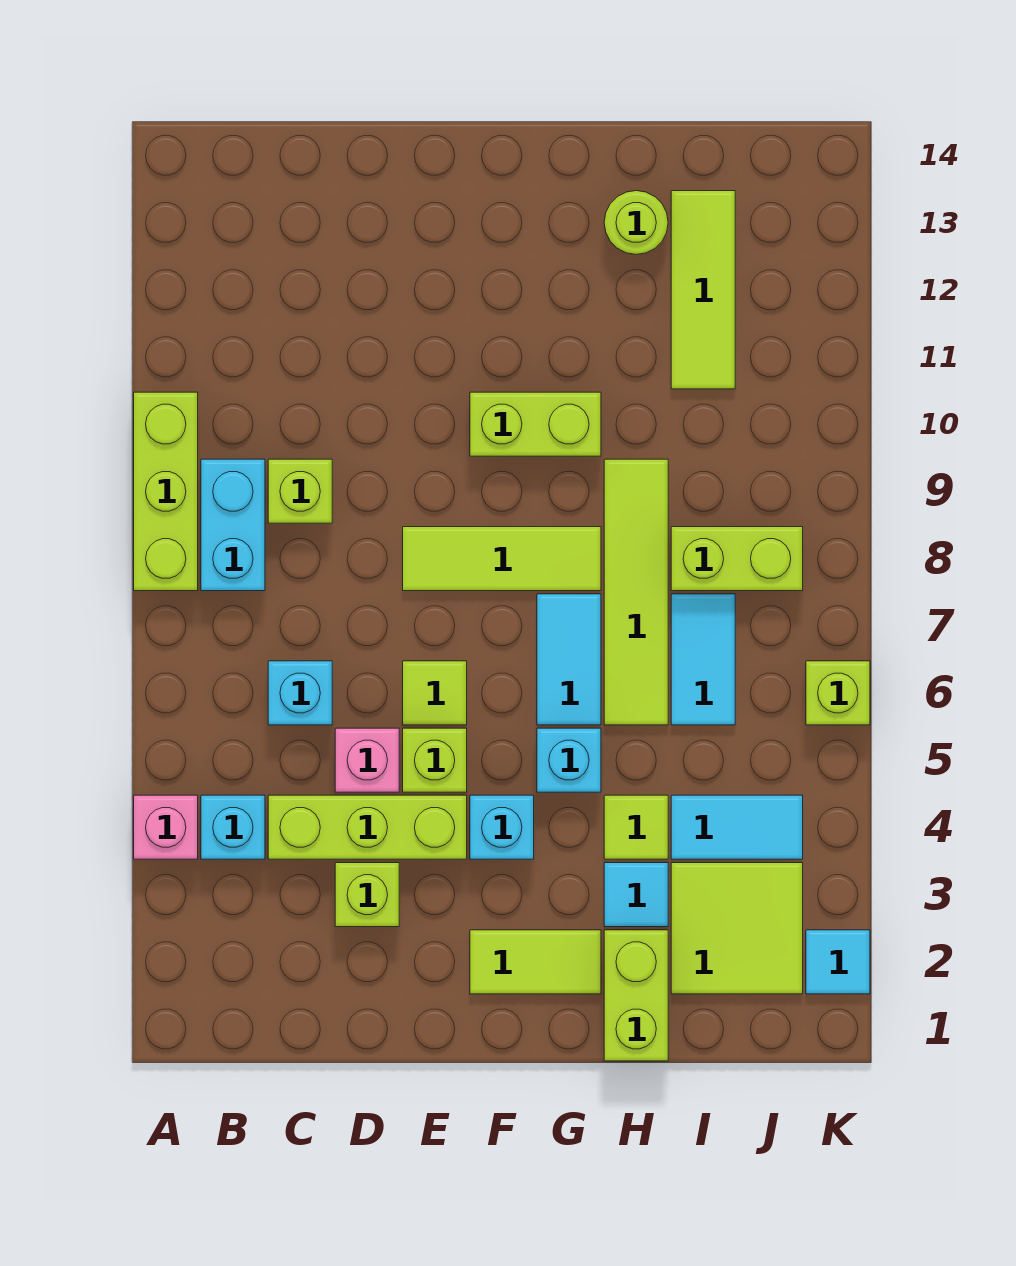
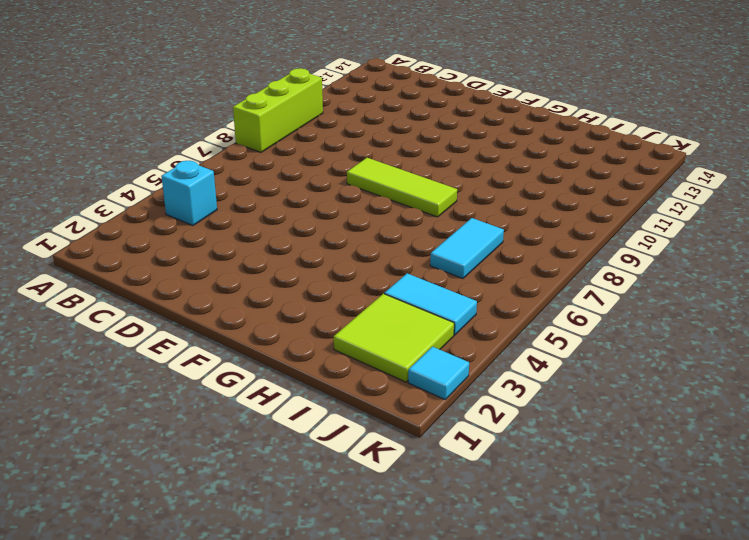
none -> pink 1x1 brick [134,795,198,859]
none -> cyan 1x2 brick [201,459,265,591]
none -> lime 1x3 brick [268,795,467,859]

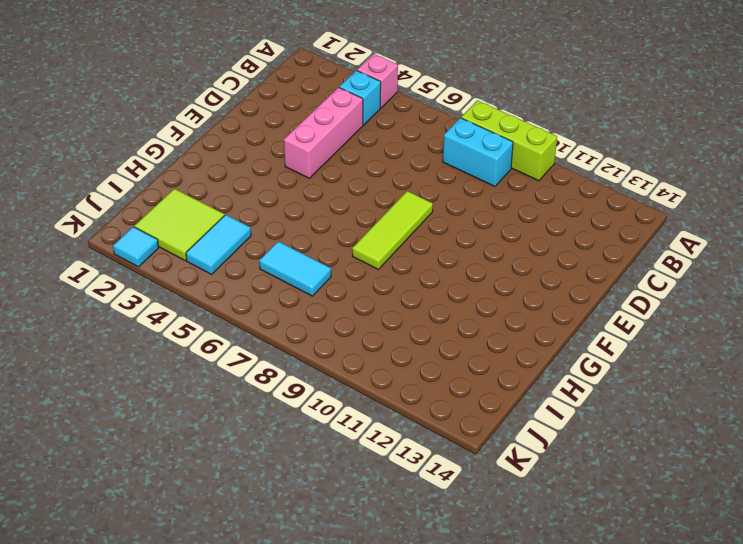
pink 1x3 brick [284,87,363,178] -> lime 1x3 brick [268,795,467,859]
none -> cyan 1x1 brick [268,661,332,725]
none -> lime 1x1 brick [268,459,332,523]
none -> lime 1x1 brick [335,863,399,927]

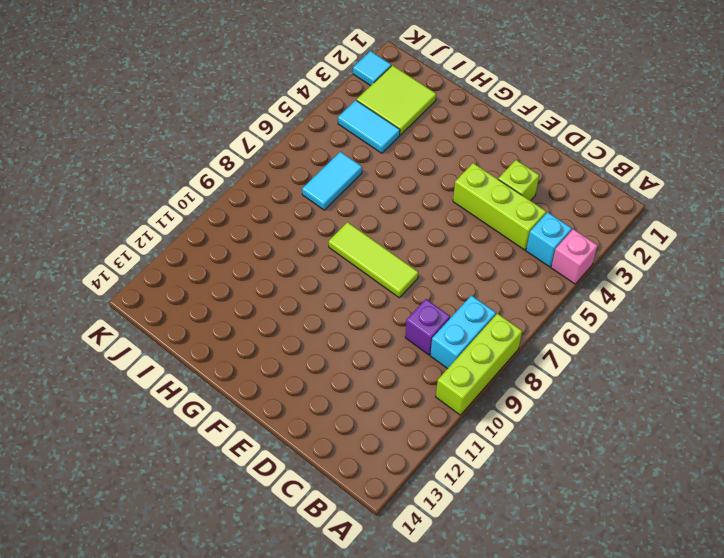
purple 1x1 brick [405,299,450,355] -> lime 1x1 brick [268,459,332,523]
none -> cyan 1x1 brick [268,661,332,725]
none -> pink 1x1 brick [335,728,399,792]
none -> lime 1x1 brick [403,728,467,792]

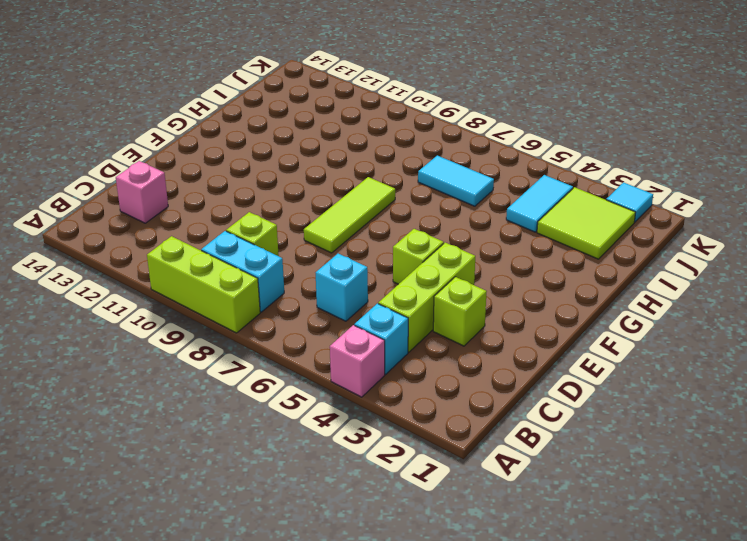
pink 1x1 brick [116,161,168,223] -> pink 1x1 brick moved to [335,728,399,792]
none -> lime 1x1 tile [403,661,467,725]
none -> lime 1x2 tile [470,930,601,994]
none -> cyan 1x1 brick [470,795,534,859]

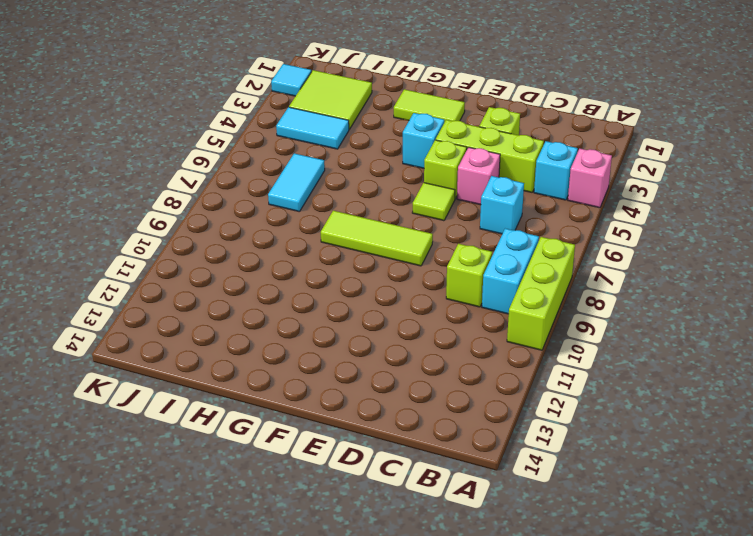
none -> lime 1x2 brick [470,392,601,456]
none -> cyan 1x1 brick [537,728,601,792]
none -> cyan 1x2 tile [537,594,601,725]

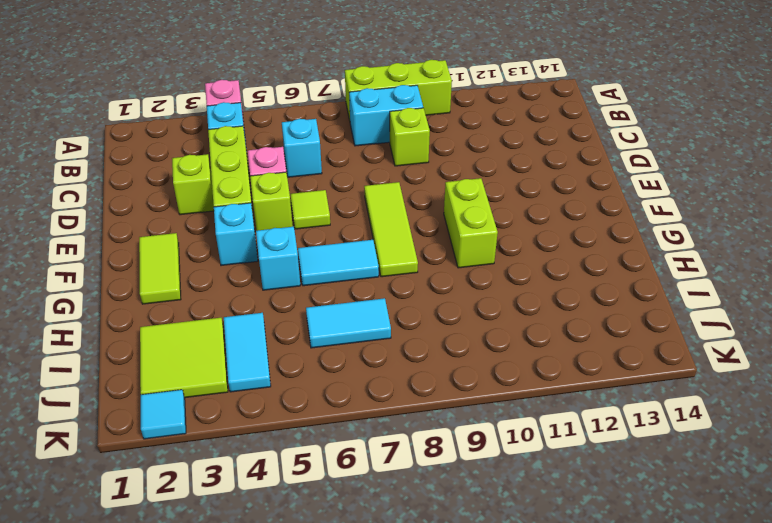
none -> lime 1x2 brick [604,930,668,1061]
none -> cyan 1x1 tile [604,863,668,927]
none -> lime 1x1 tile [604,795,668,859]

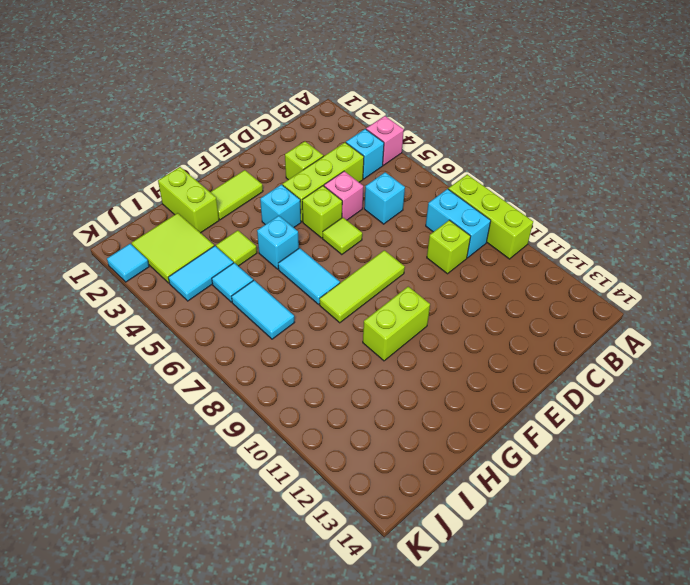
cyan 1x1 tile [212,263,253,302] -> cyan 1x1 tile moved to [604,863,668,927]
none -> lime 1x4 tile [604,459,668,725]
none -> lime 1x1 round brick [604,191,668,255]
none -> lime 1x2 brick [671,527,803,591]

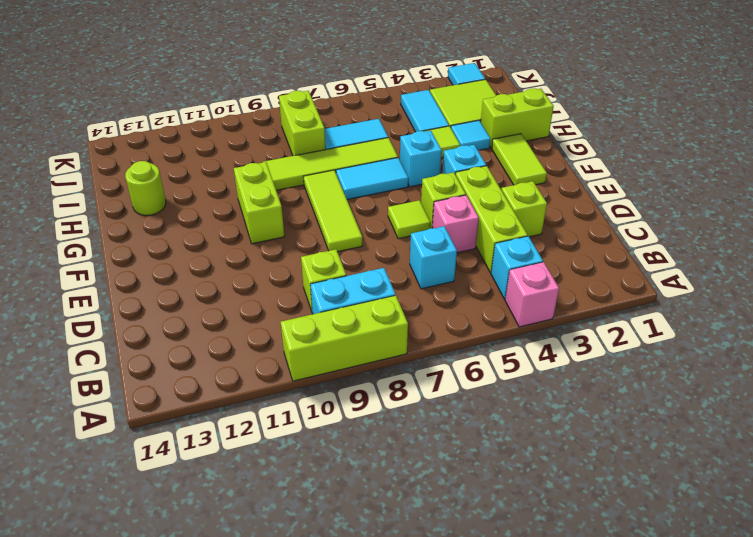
none -> lime 1x3 tile [671,191,735,389]
none -> lime 1x1 brick [806,661,870,725]

